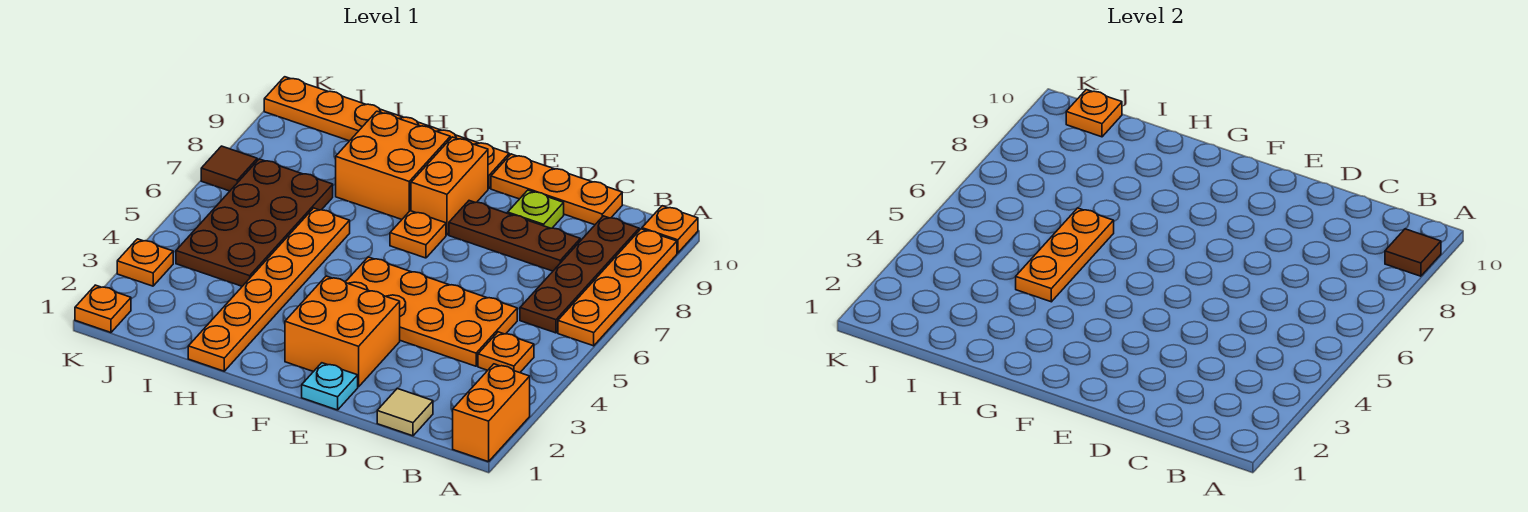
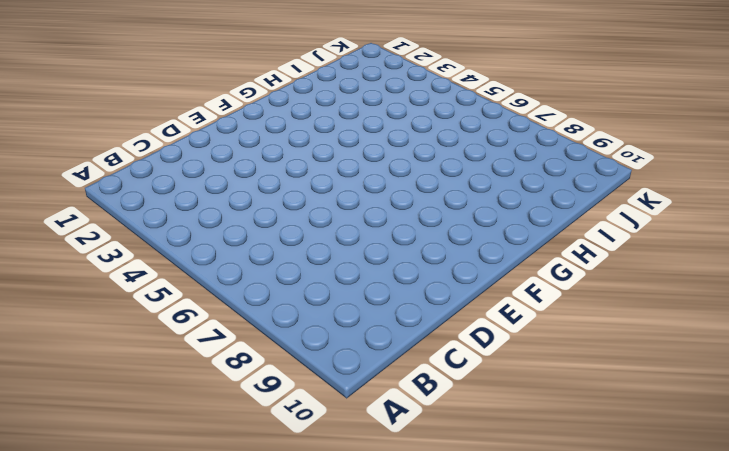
none -> orange 1x2 brick [453,364,530,462]
none -> orange 1x4 plate [558,229,677,346]
none -> orange 1x1 plate [642,206,698,253]

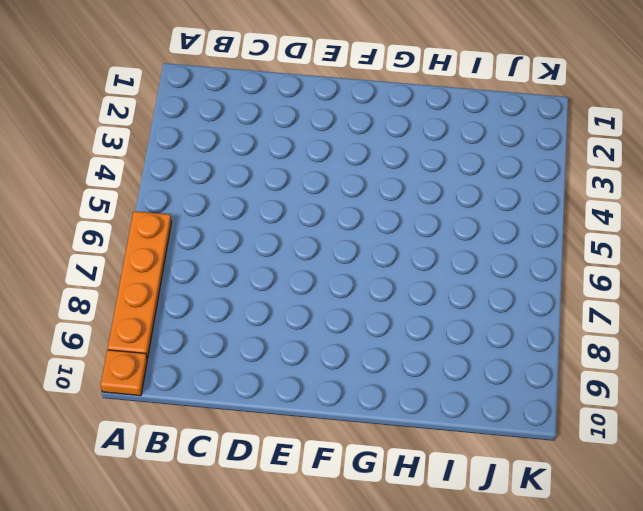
none -> orange 1x2 brick [453,364,530,462]
none -> orange 1x1 plate [478,332,534,373]
none -> brown 1x4 plate [520,216,639,333]

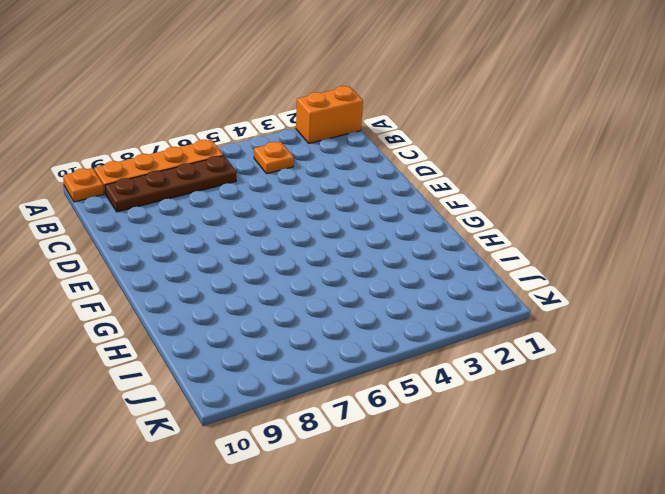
none -> tan 1x1 tile [377,389,433,436]
none -> orange 2x4 plate [345,257,517,366]
none -> brown 1x3 plate [449,201,580,271]

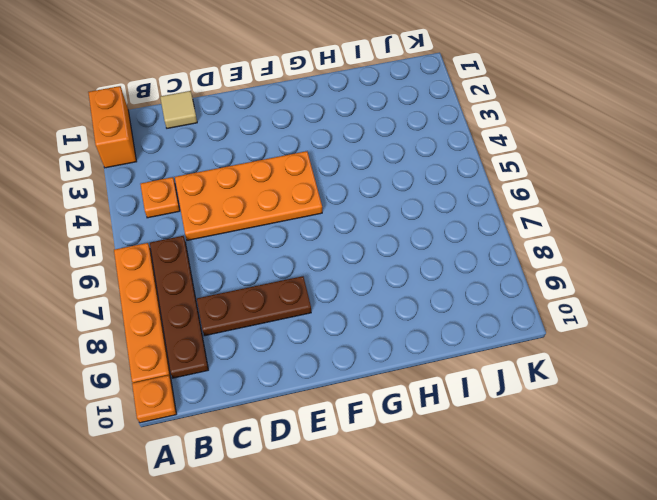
none -> orange 1x3 plate [491,154,622,225]
none -> lime 1x1 plate [508,190,564,228]
none -> cyan 1x1 plate [302,363,358,410]

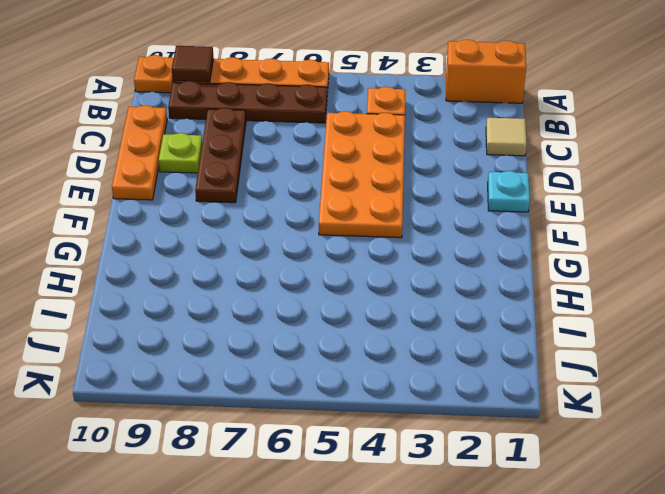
none -> orange 2x2 brick [285,276,400,387]
none -> orange 1x1 plate [390,211,446,258]
none -> orange 1x2 brick [411,137,488,235]

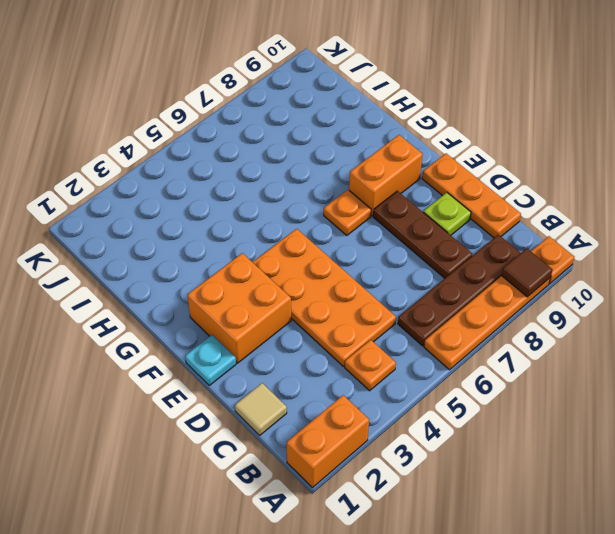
none -> orange 1x6 plate [264,77,509,188]
none -> orange 2x2 brick [336,111,450,219]
none -> orange 1x6 plate [188,208,350,371]

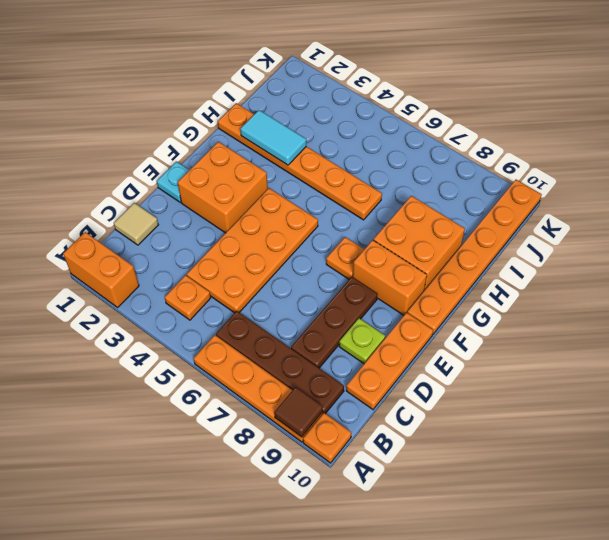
cyan 1x2 tile [240,110,306,165] -> none
none -> brown 2x4 plate [176,159,333,286]
none -> orange 1x1 plate [75,285,131,333]
none -> orange 1x1 plate [117,239,173,286]

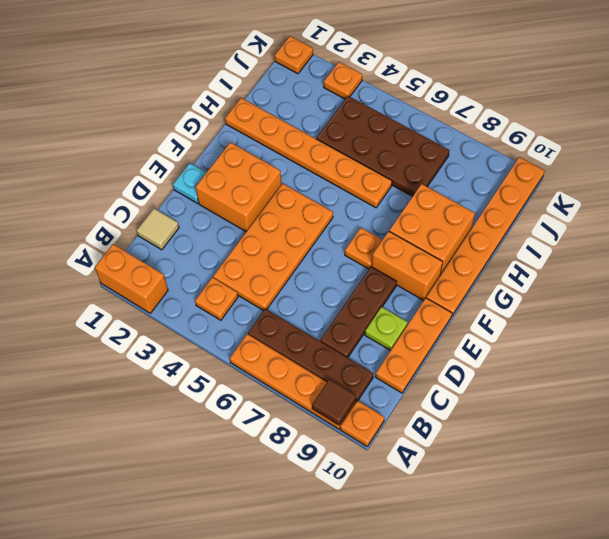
none -> brown 1x1 tile [201,146,257,191]
none -> orange 1x3 plate [1016,208,1114,302]
none -> orange 1x1 plate [1066,90,1122,137]

